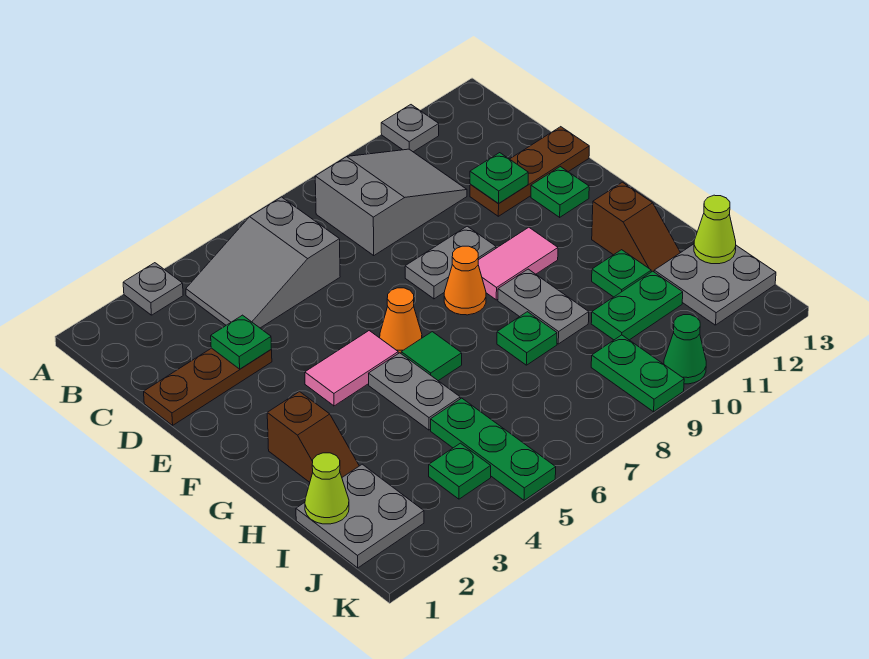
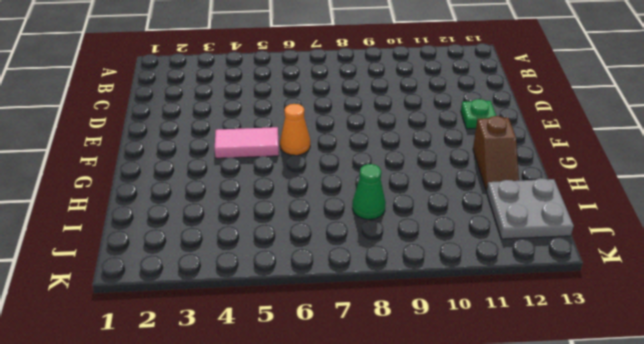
green 1x1 cone [352,164,386,219] -> green 1x1 cone moved to [664,315,706,384]
none -> grey 1x1 plate [123,263,183,315]
none -> grey 1x1 plate [381,105,439,152]
none -> grey 2x3 slope [186,197,340,328]
none -> grey 2x3 slope [315,149,467,255]

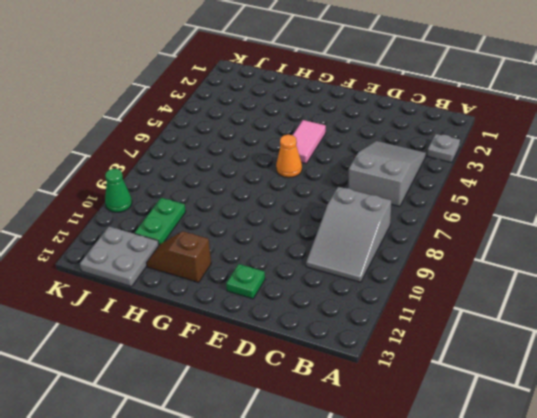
none -> grey 1x1 plate [381,105,439,152]
none -> brown 1x3 plate [144,348,272,425]
none -> brown 1x3 plate [470,127,589,216]
none -> grey 1x2 plate [405,226,496,299]

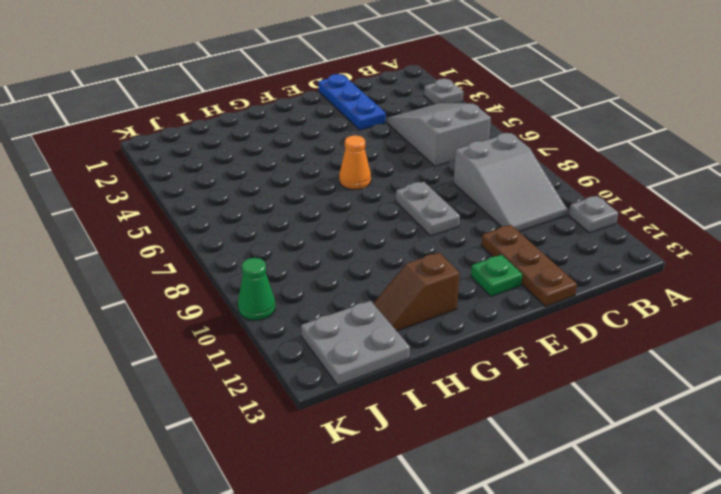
blue 1x3 plate [318,74,386,130] -> brown 1x3 plate [144,348,272,425]
none -> pink 1x2 tile [305,331,398,406]
none -> orange 1x1 cone [444,246,486,315]
none -> pink 1x2 tile [478,227,558,300]
none -> brown 1x2 slope [267,392,359,482]

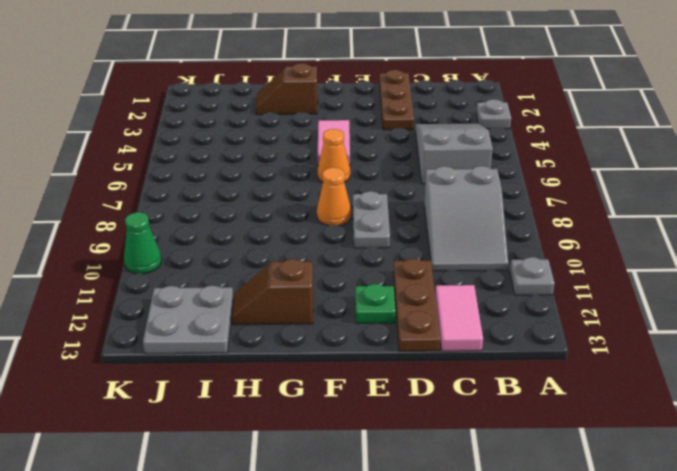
pink 1x2 tile [435,285,483,351] -> pink 1x2 tile moved to [478,227,558,300]
none -> grey 1x2 plate [369,353,460,430]
none -> green 1x1 tile [401,332,462,381]
none -> grey 1x2 plate [498,269,589,344]
none -> green 1x1 plate [497,312,557,365]

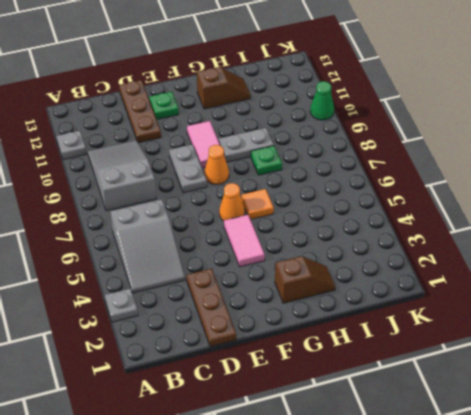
orange 1x1 tile [242,189,274,219] -> green 1x1 tile [401,332,462,381]
none -> grey 1x2 plate [369,353,460,430]
none -> green 1x1 plate [592,250,651,297]
none -> grey 2x2 plate [296,464,424,568]
none -> green 1x3 plate [431,398,556,500]

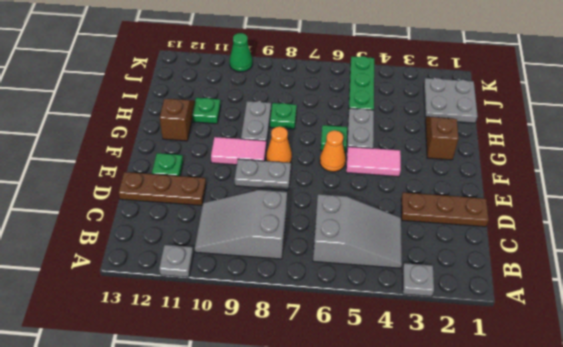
none -> green 1x2 plate [591,271,683,340]
none -> grey 2x2 plate [654,244,776,325]
none -> green 1x1 plate [429,443,491,499]
none -> green 1x2 plate [591,335,684,412]

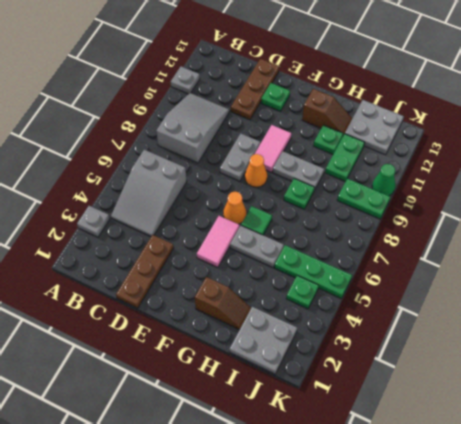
none -> green 1x1 plate [211,315,272,369]
none -> green 1x1 plate [470,153,528,204]
none -> lime 1x1 cone [305,453,349,524]
none -> lime 1x1 cone [694,195,736,264]

